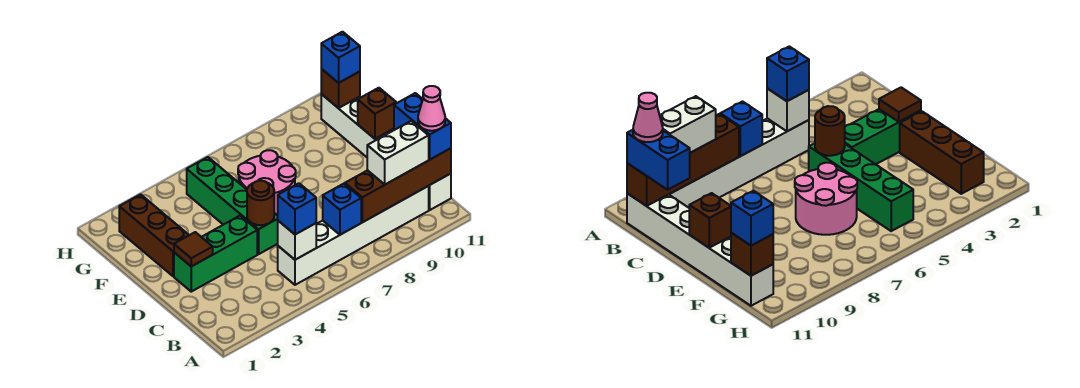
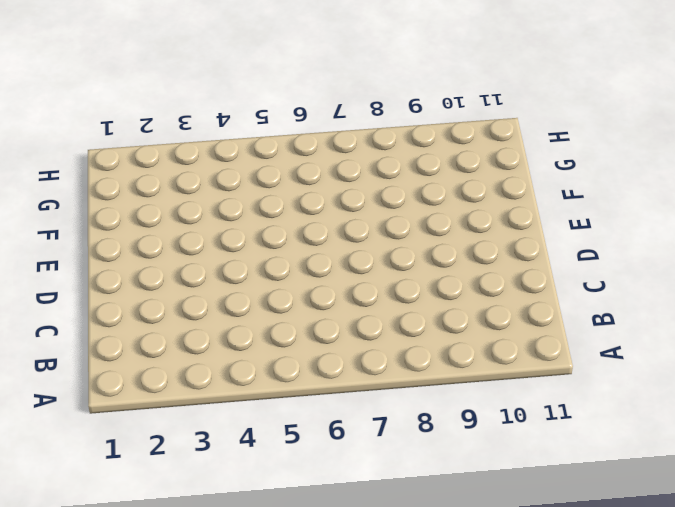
none -> white 1x6 brick [278,186,429,285]
none -> white 1x6 brick [321,94,451,210]
none -> green 1x3 brick [174,216,257,292]

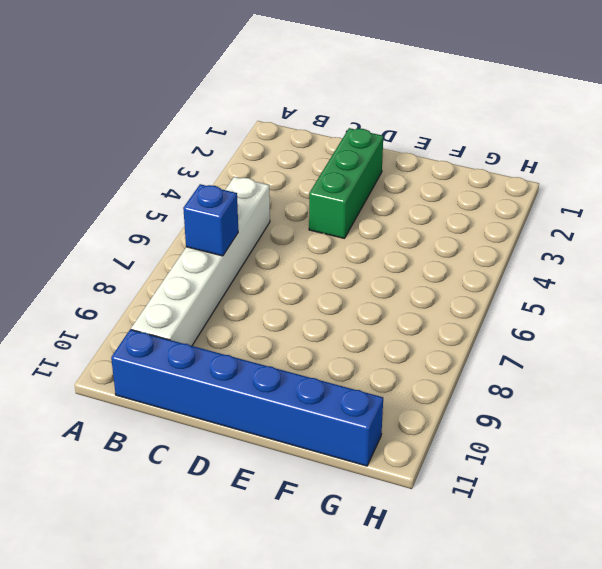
blue 1x6 brick [111,329,383,466] -> white 1x6 brick [321,94,451,210]
none -> green 1x4 brick [187,157,278,254]
none -> brown 1x3 brick [119,194,189,276]
none -> pink 2x2 round brick [238,150,296,216]

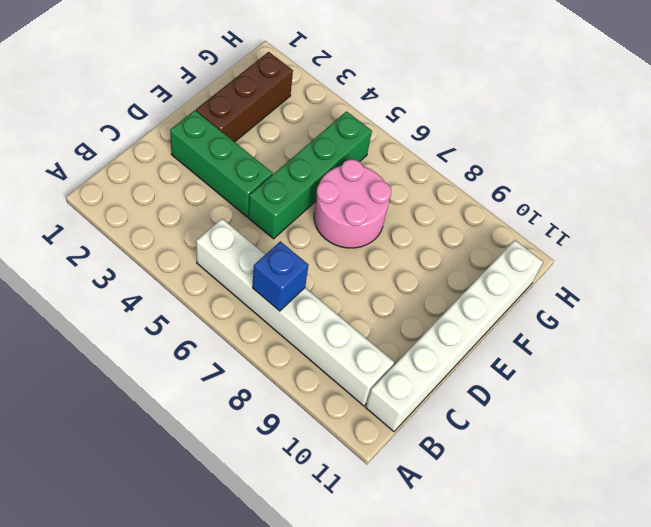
none -> white 1x1 brick [278,221,316,260]
none -> brown 1x4 brick [345,148,451,222]
none -> brown 1x1 tile [174,232,213,266]

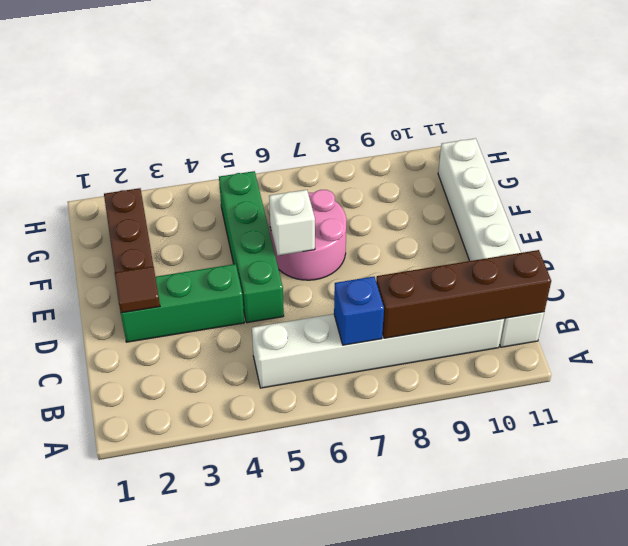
white 1x1 brick [269,190,315,256] -> white 1x1 brick moved to [278,221,316,260]
none -> brown 1x1 round brick [247,181,274,225]
none -> brown 1x1 brick [358,88,396,139]
none -> brown 1x1 brick [321,69,360,108]

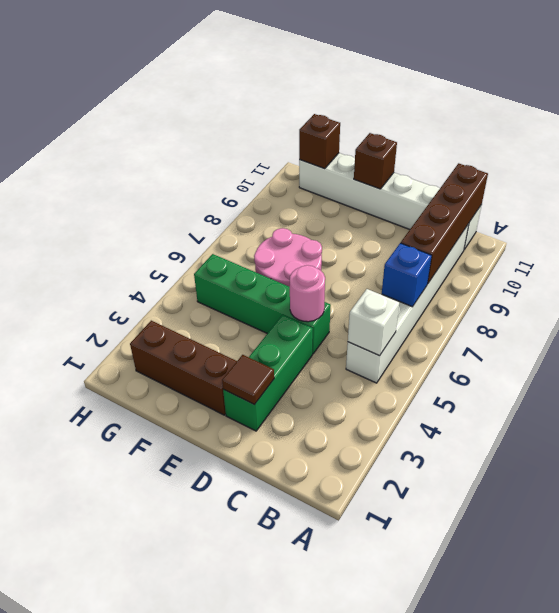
pink 1x1 round brick [290,265,325,322] -> brown 1x1 round brick [247,181,274,225]
none -> blue 1x1 brick [278,183,316,234]
none -> white 1x2 brick [367,121,429,184]
none -> blue 1x2 brick [394,93,451,159]

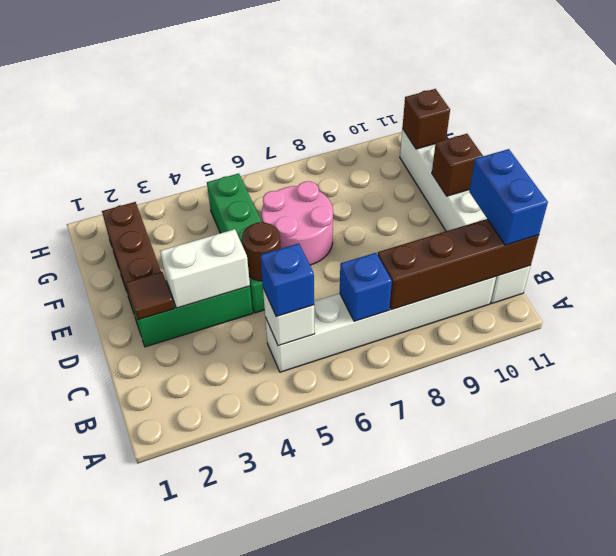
white 1x2 brick [160,229,250,308] -> white 1x2 brick moved to [367,121,429,184]
none -> blue 1x1 brick [321,32,360,83]
none -> pink 1x1 cone [418,86,445,131]

